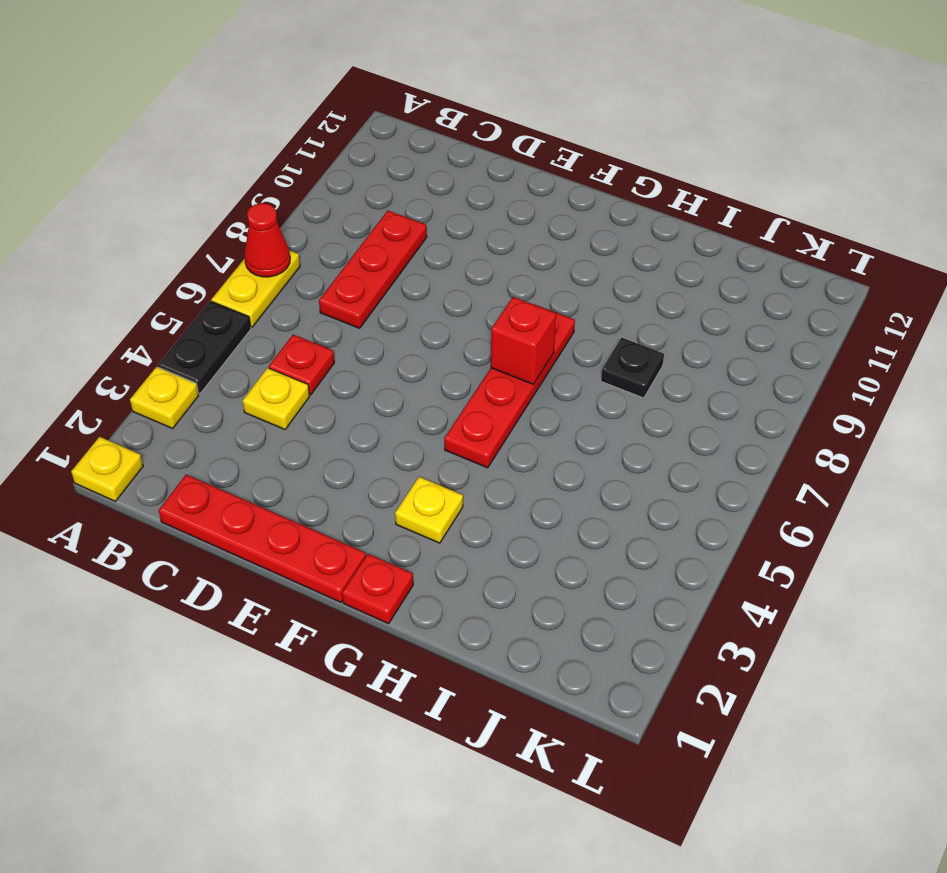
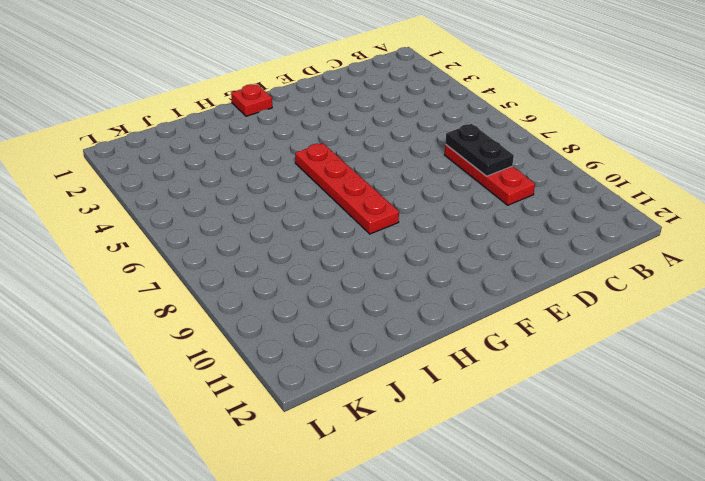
black 1x2 plate [445,124,514,176] -> black 1x2 plate moved to [158,301,251,394]
none -> yellow 1x1 plate [71,437,143,501]
none -> yellow 1x1 plate [130,367,199,428]
none -> yellow 1x2 plate [211,250,300,327]

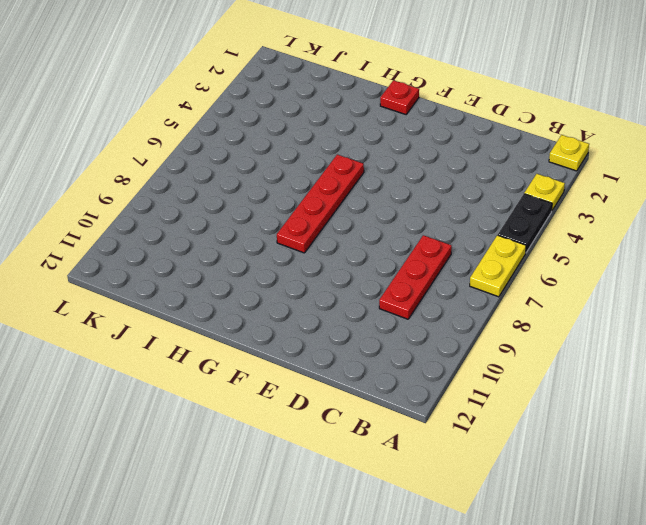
none -> red 1x4 plate [159,475,366,602]
none -> yellow 1x1 plate [243,368,310,429]
none -> red 1x1 plate [269,335,334,395]

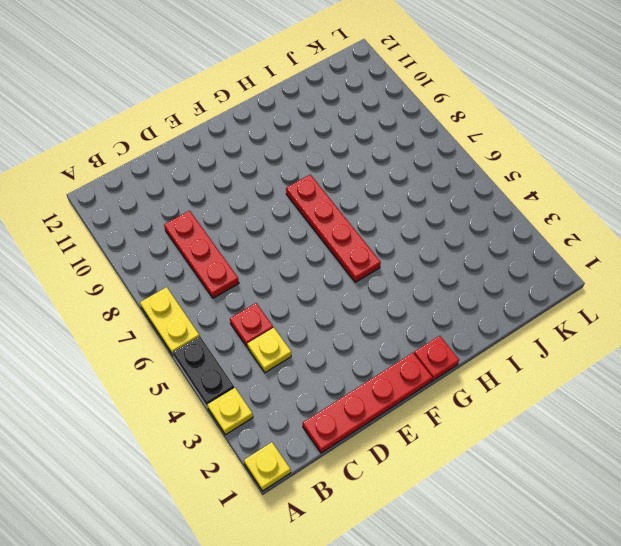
none -> yellow 1x1 plate [395,477,463,543]
none -> black 1x1 plate [601,338,664,398]
none -> red 1x1 cone [244,203,290,277]

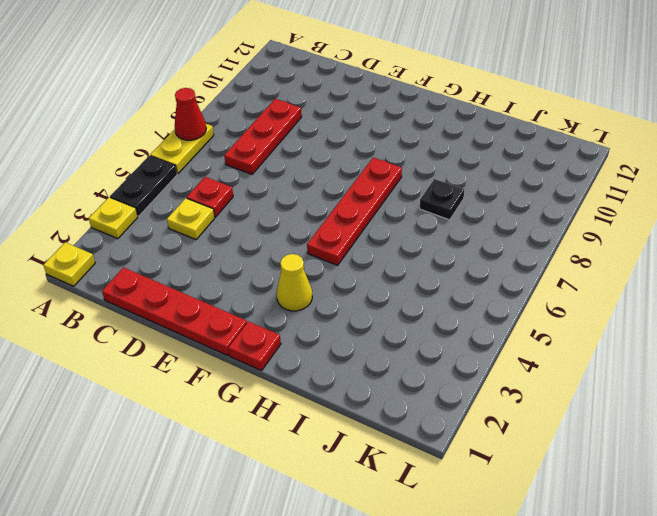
yellow 1x1 cone [277,254,312,311] -> yellow 1x1 plate [395,477,463,543]
none -> red 1x1 brick [491,297,556,384]

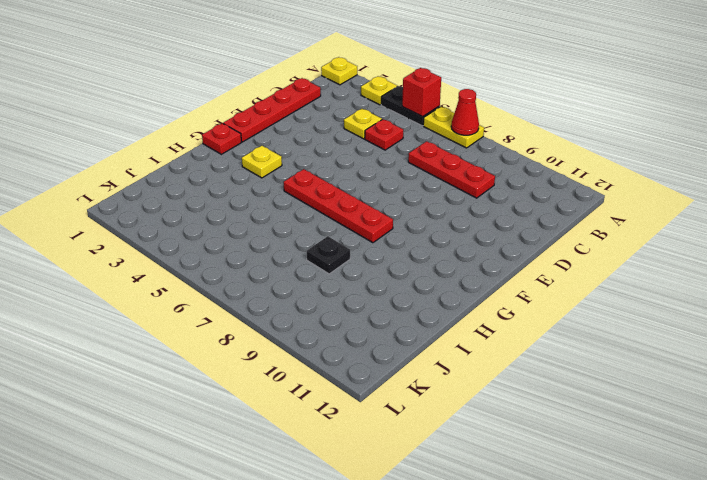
red 1x1 brick [402,68,441,117] -> red 1x1 brick moved to [491,297,556,384]

